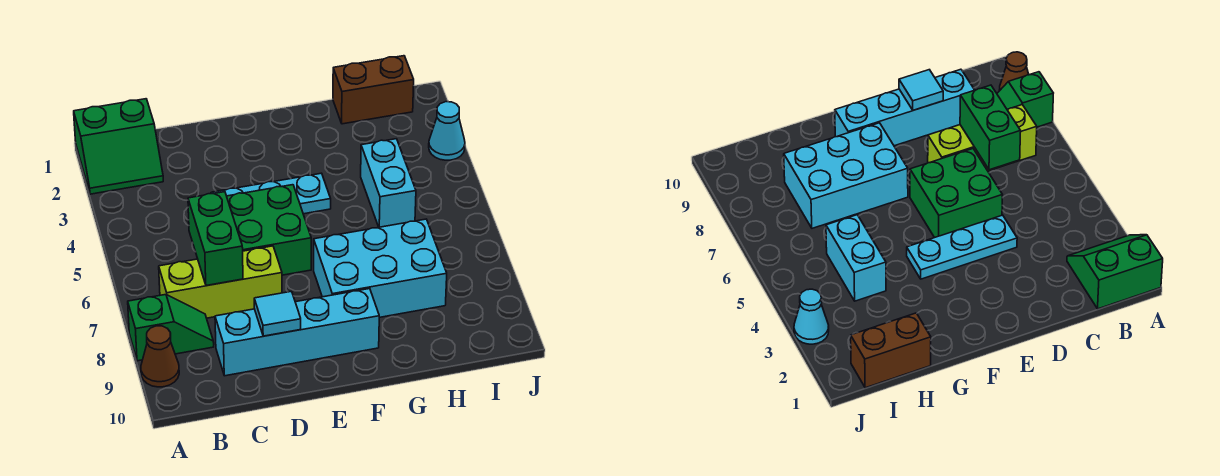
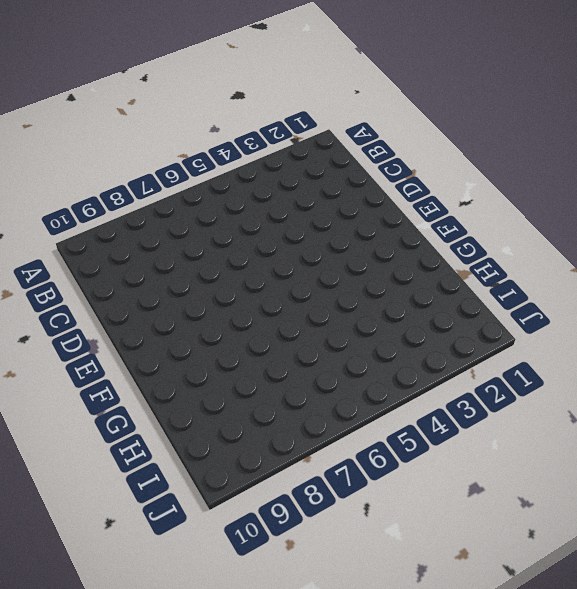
none -> green 2x2 slope [74,99,163,194]
none -> green 1x2 slope [128,295,214,361]
none -> brown 1x1 cone [141,326,179,387]

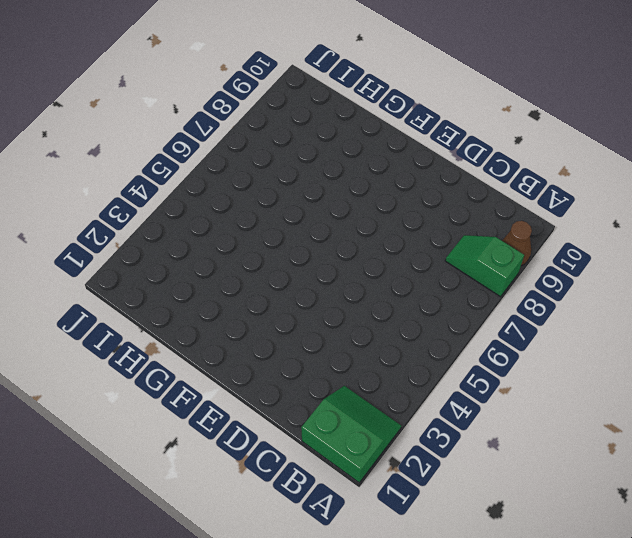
none -> lime 1x3 brick [159,246,282,318]
none -> cyan 1x4 brick [215,289,379,376]
none -> cyan 1x3 plate [211,173,331,214]

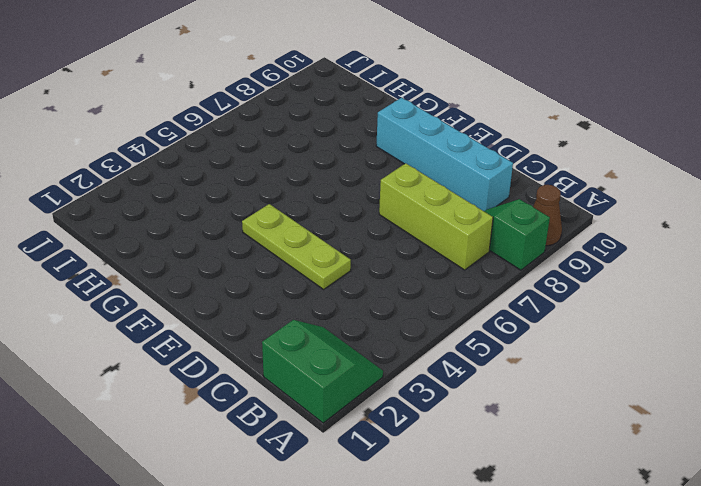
lime 1x3 plate [242,204,351,289] -> cyan 1x3 plate [211,173,331,214]
none -> green 2x2 brick [227,185,311,275]
none -> cyan 2x3 brick [314,219,447,317]
none -> brown 1x2 brick [333,56,414,124]

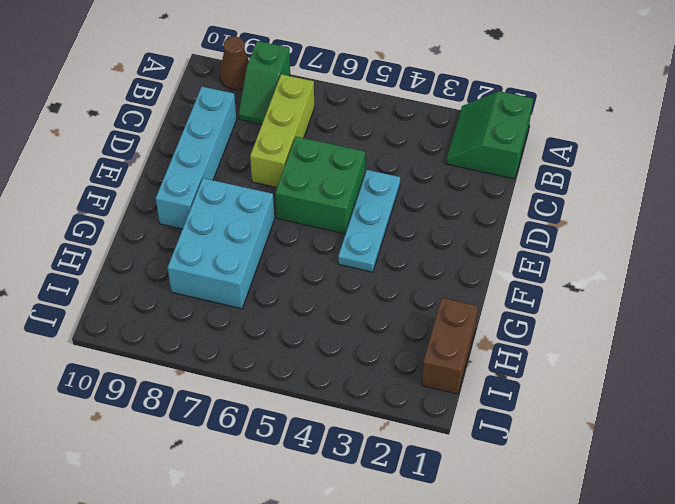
none -> cyan 1x2 brick [361,139,416,227]
none -> cyan 1x1 cone [429,102,465,160]
none -> green 1x2 brick [188,192,243,286]

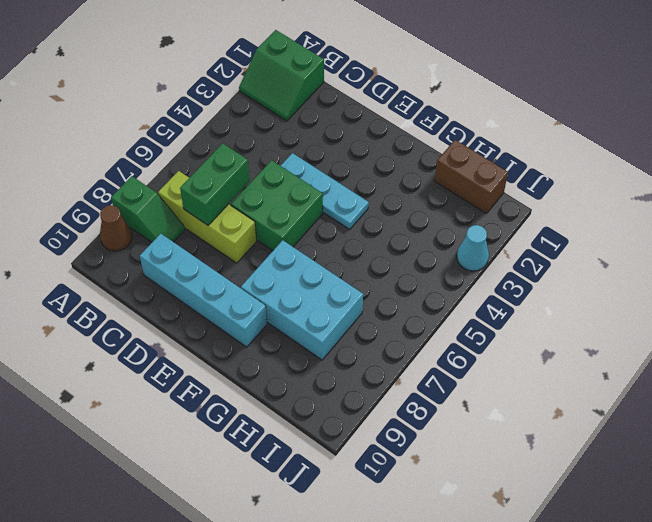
none -> cyan 1x2 brick [361,139,416,227]
none -> cyan 1x1 tile [254,291,301,336]

